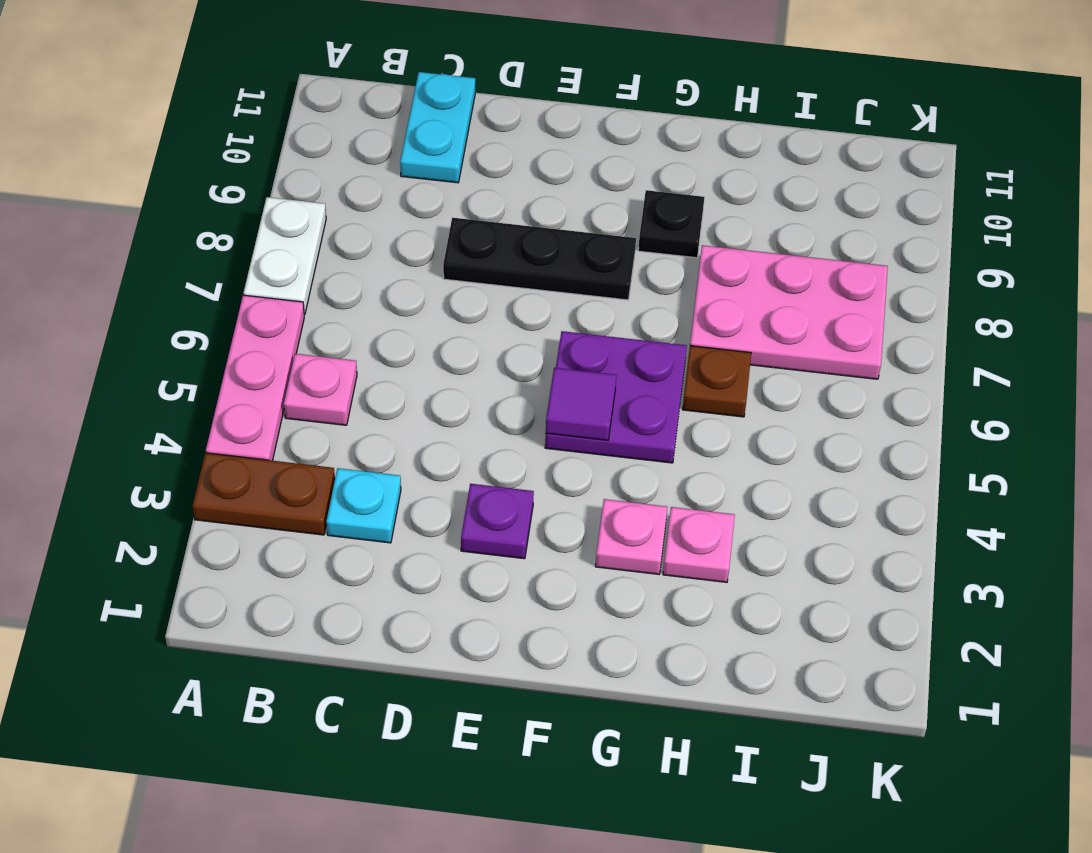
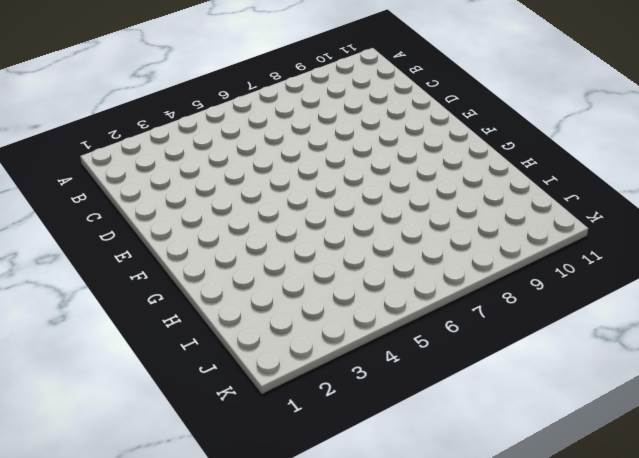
none -> brown 1x2 plate [193,453,335,535]
none -> pink 1x3 plate [206,295,304,461]
none -> white 1x2 plate [244,197,326,315]

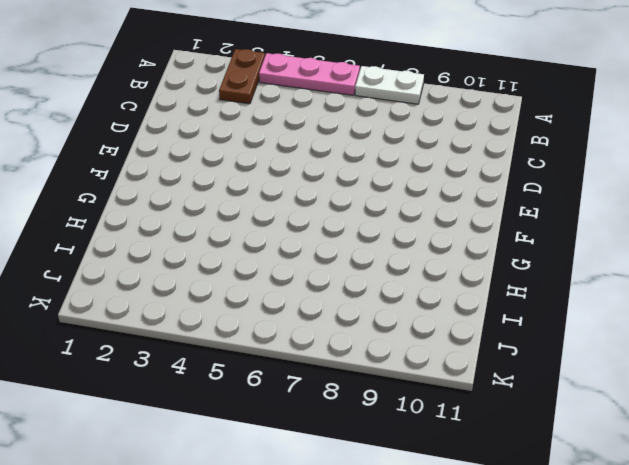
none -> pink 1x1 plate [284,354,357,425]
none -> cyan 1x1 plate [326,468,401,543]
none -> cyan 1x2 plate [400,72,475,183]

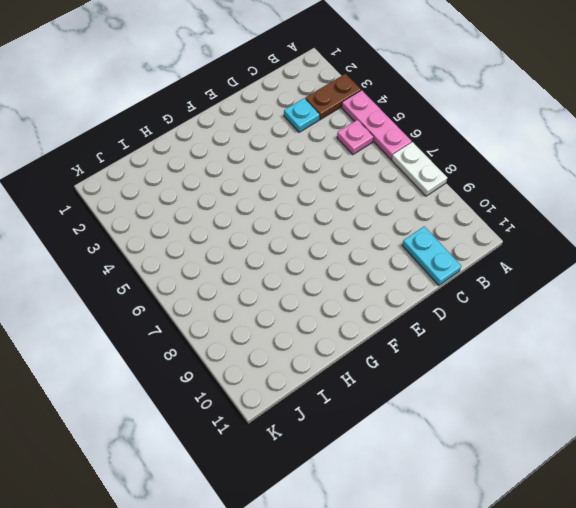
none -> black 1x3 plate [443,218,636,300]
none -> purple 1x1 plate [461,484,534,559]
none -> purple 2x2 plate [545,331,687,463]

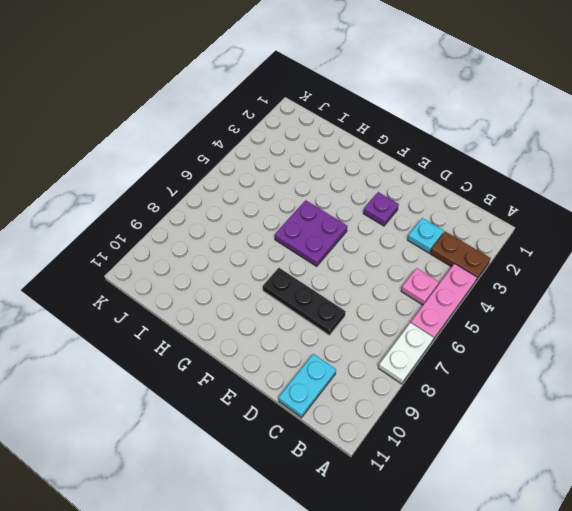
none -> pink 1x1 plate [596,499,667,574]
none -> black 1x1 plate [638,190,704,258]
none -> pink 1x1 plate [663,507,735,582]

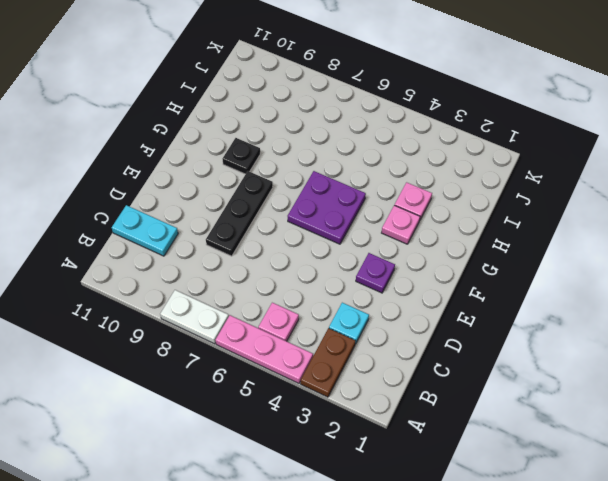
none -> brown 1x1 plate [683,346,751,417]
none -> pink 2x3 plate [690,245,888,379]
none -> purple 1x1 tile [546,368,616,440]

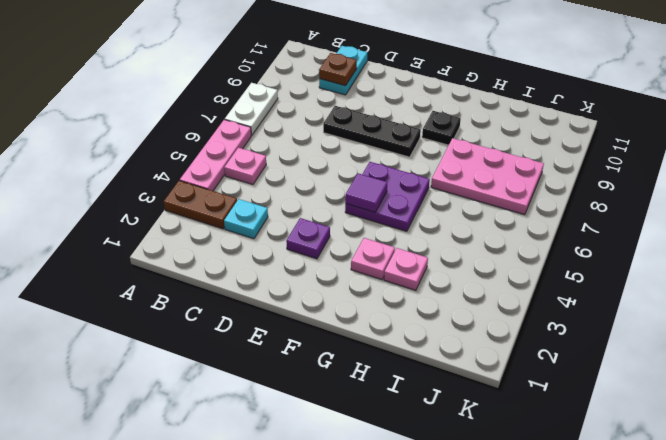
brown 1x1 plate [319,53,357,86] -> brown 1x1 plate moved to [683,346,751,417]

